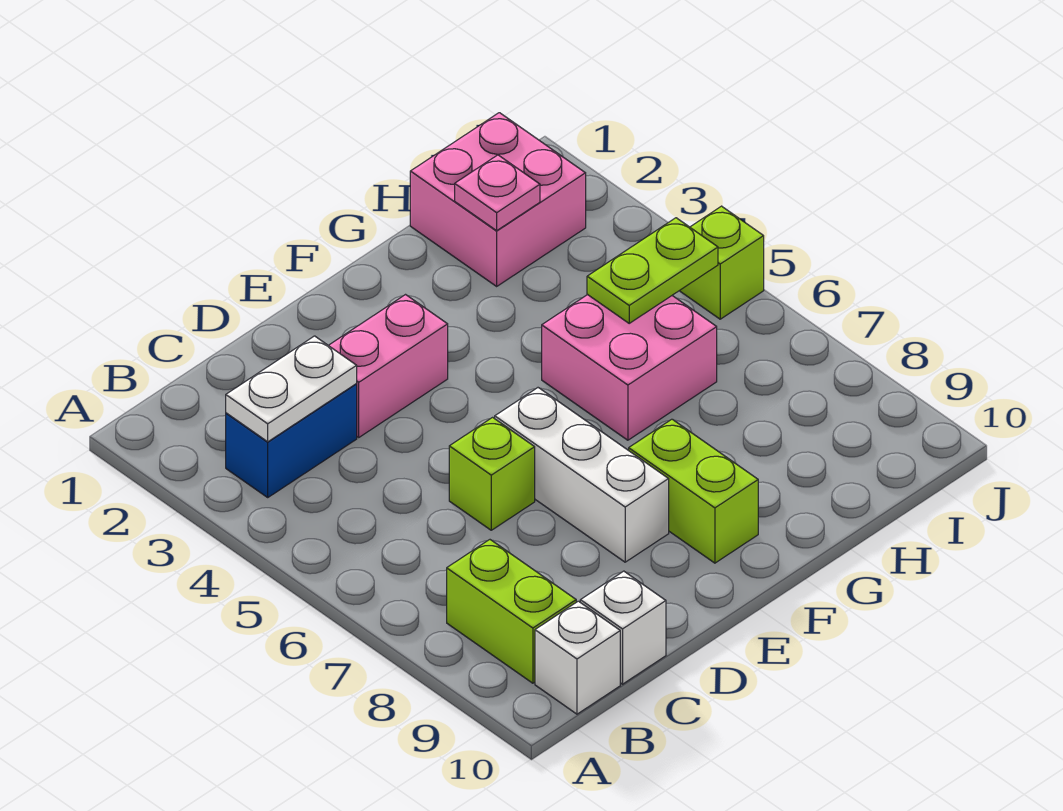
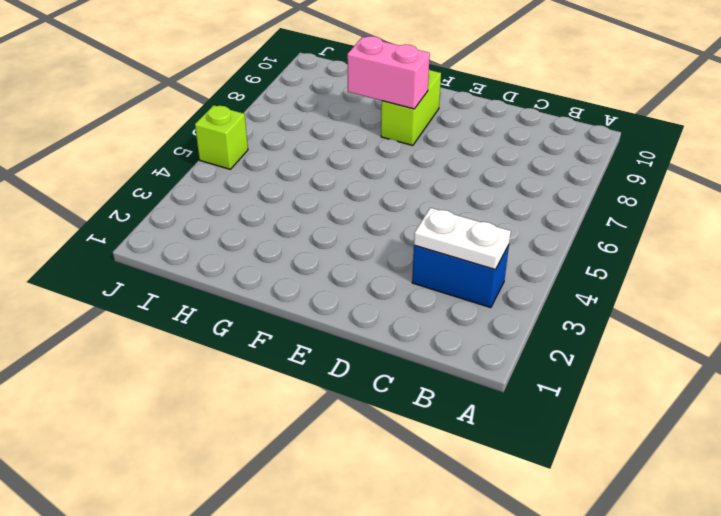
pink 1x2 brick [347,36,430,109] -> pink 1x2 brick moved to [328,295,448,437]
none -> lime 1x2 brick [447,540,576,683]
none -> white 1x1 brick [535,601,620,714]
none -> white 1x1 brick [580,571,666,684]

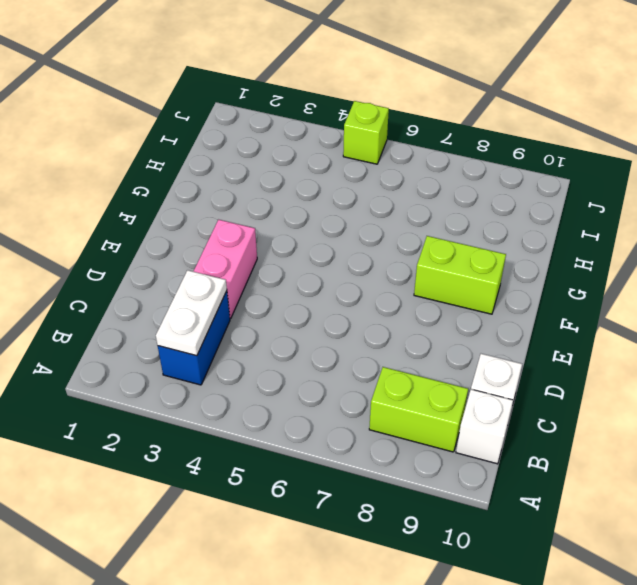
none -> lime 1x1 brick [449,417,535,530]
none -> white 1x3 brick [494,388,669,562]
none -> pink 2x2 brick [542,295,717,440]

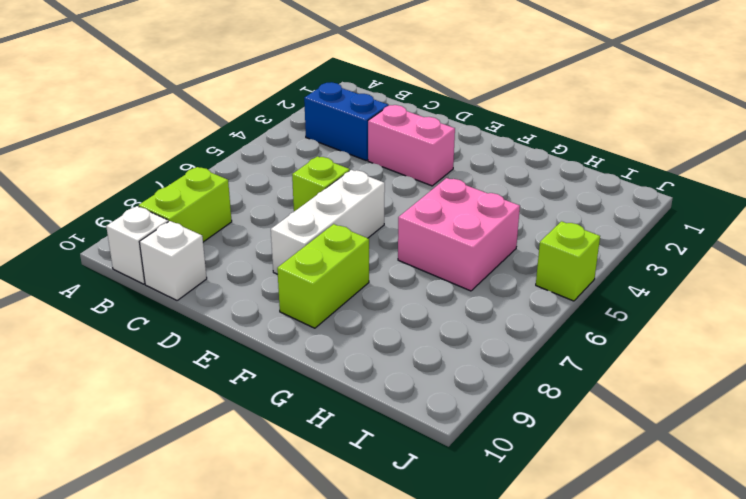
none -> pink 2x2 brick [410,113,586,286]
none -> white 1x2 plate [226,336,357,442]
none -> pink 1x1 plate [455,155,540,231]

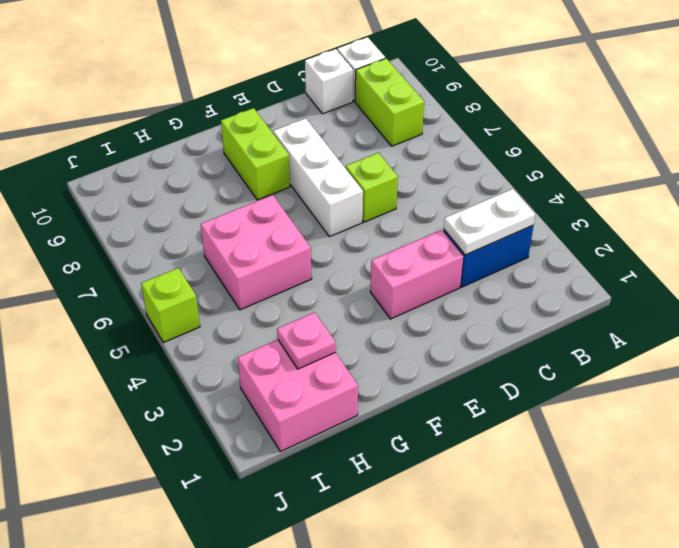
none -> lime 1x2 plate [587,218,718,323]

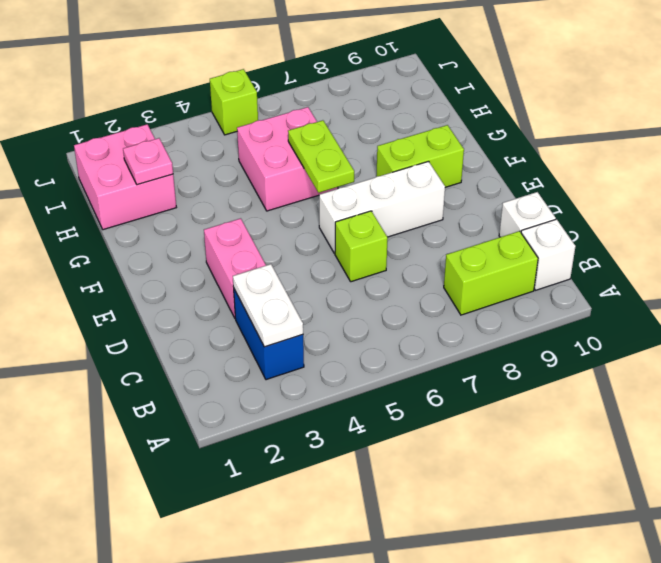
lime 1x2 plate [288,120,354,193] -> lime 1x2 plate moved to [587,218,718,323]

